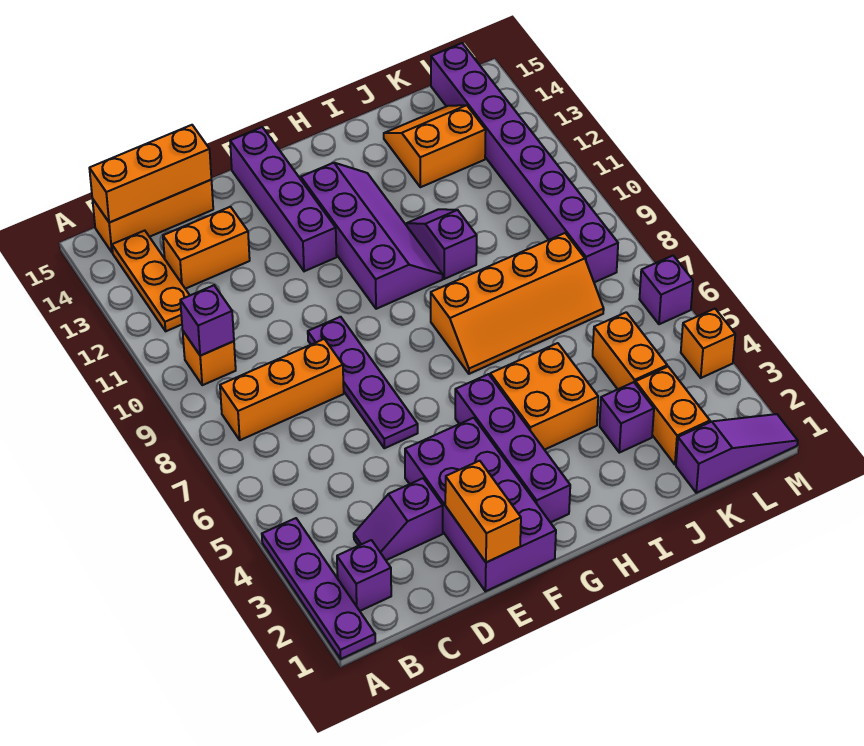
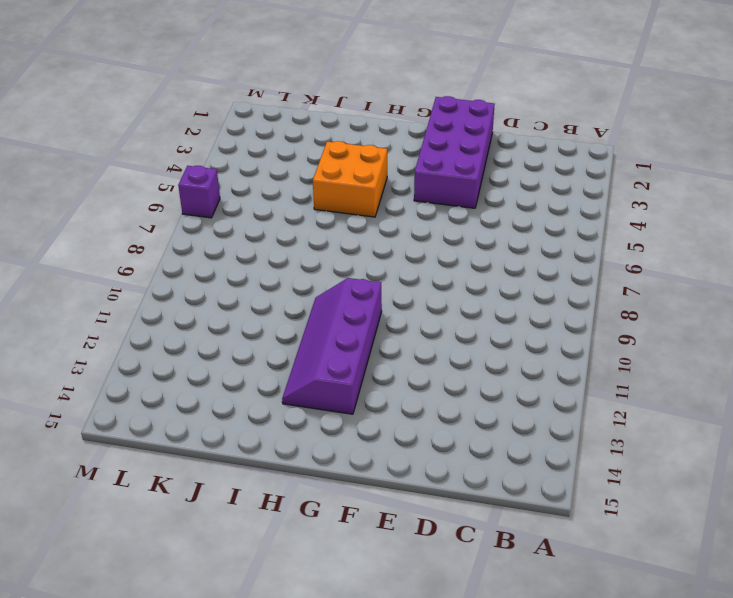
none -> purple 1x4 plate [262,518,375,659]
none -> purple 1x1 brick [337,540,391,611]
none -> orange 1x3 brick [220,339,344,440]

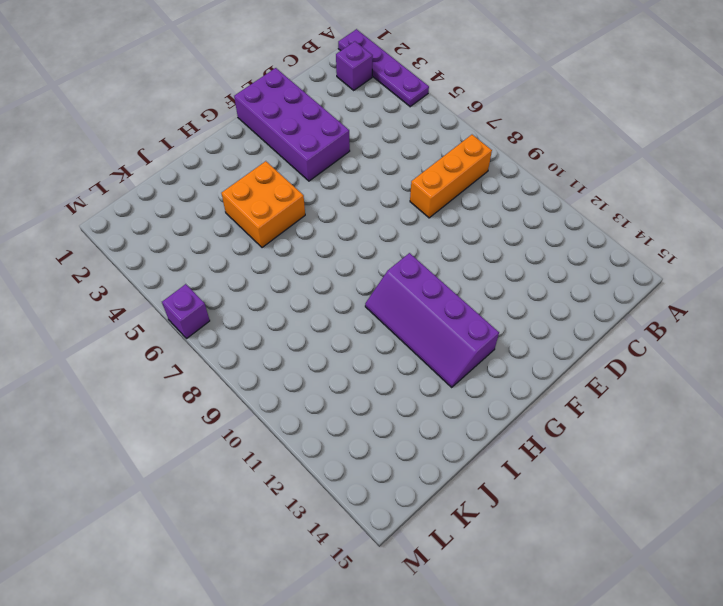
none -> orange 1x1 brick [183,331,236,385]
none -> orange 1x3 plate [112,231,190,331]
none -> orange 1x3 brick [92,180,213,253]

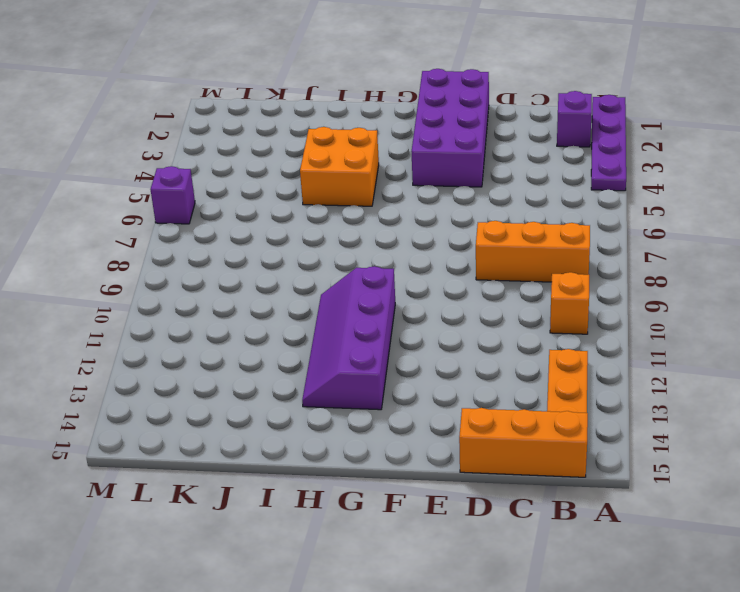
none -> purple 1x2 slope [354,478,443,560]
none -> orange 1x2 brick [163,207,250,289]
none -> purple 1x4 plate [308,317,418,448]

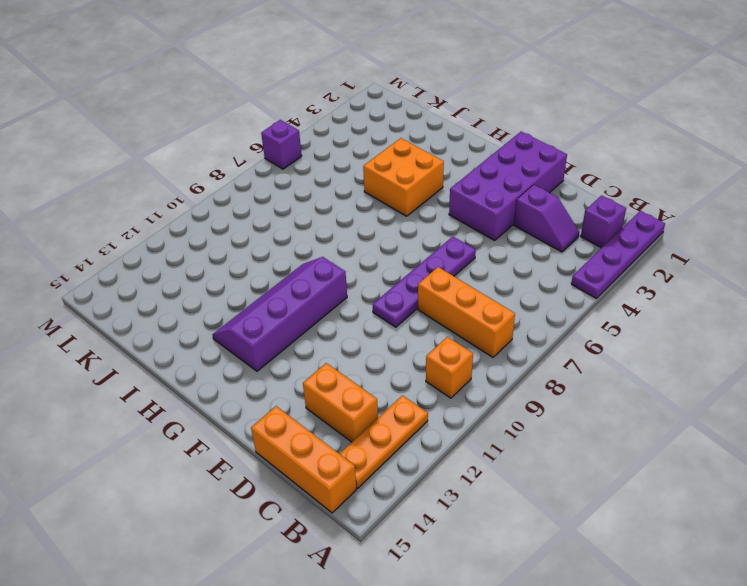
none -> purple 1x4 brick [230,127,337,271]
none -> purple 1x4 brick [455,374,570,523]
none -> orange 2x4 slope [431,233,604,374]

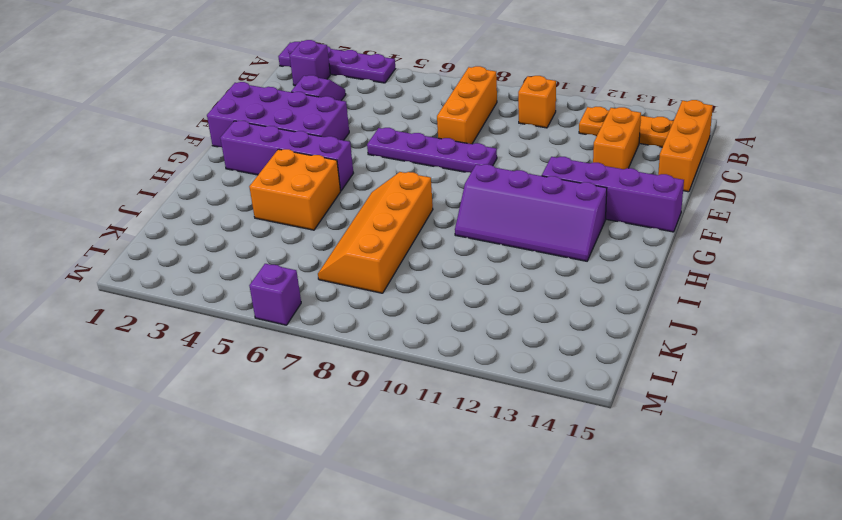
none -> purple 1x2 slope [407,209,477,279]
none -> purple 1x1 brick [600,382,654,453]
none -> orange 2x2 slope [384,105,486,187]

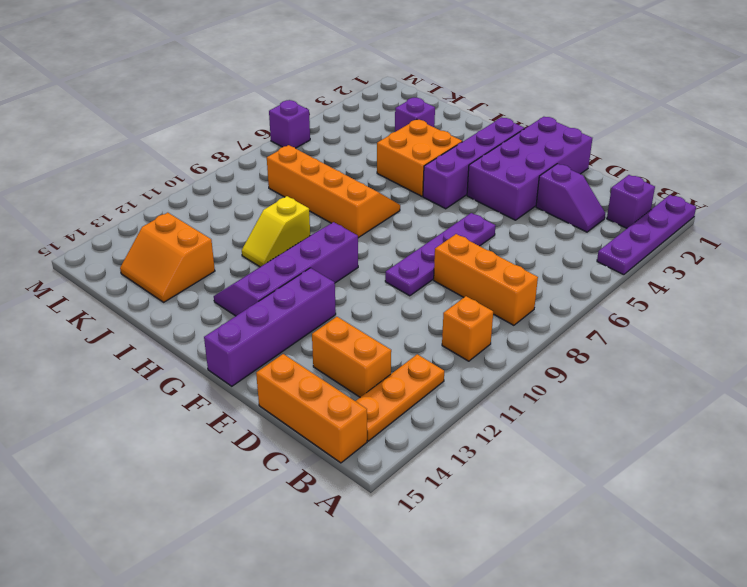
yellow 1x2 slope [242,196,310,267] -> purple 1x2 slope [407,209,477,279]
none -> purple 1x3 slope [676,414,798,493]
none -> orange 1x2 brick [635,367,710,465]
none -> orange 1x2 brick [593,312,667,389]

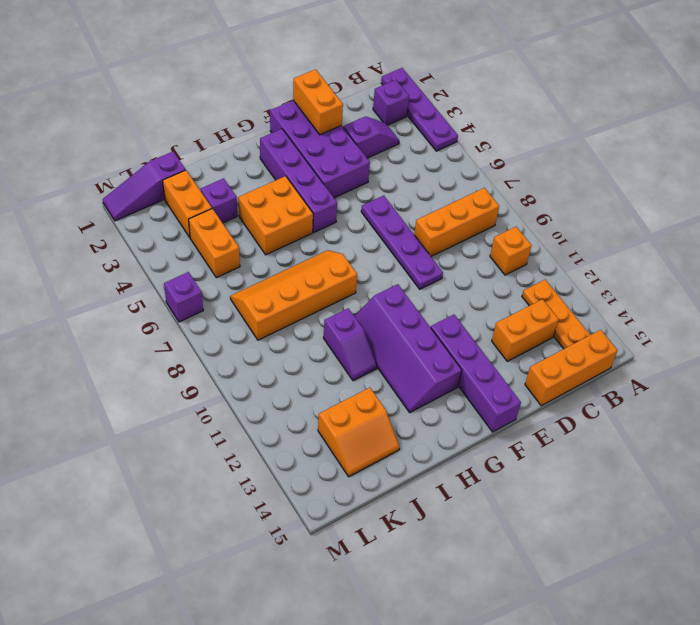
none -> purple 1x8 brick [431,43,618,282]
none -> orange 1x1 brick [681,309,735,378]
none -> purple 1x1 brick [180,285,234,356]

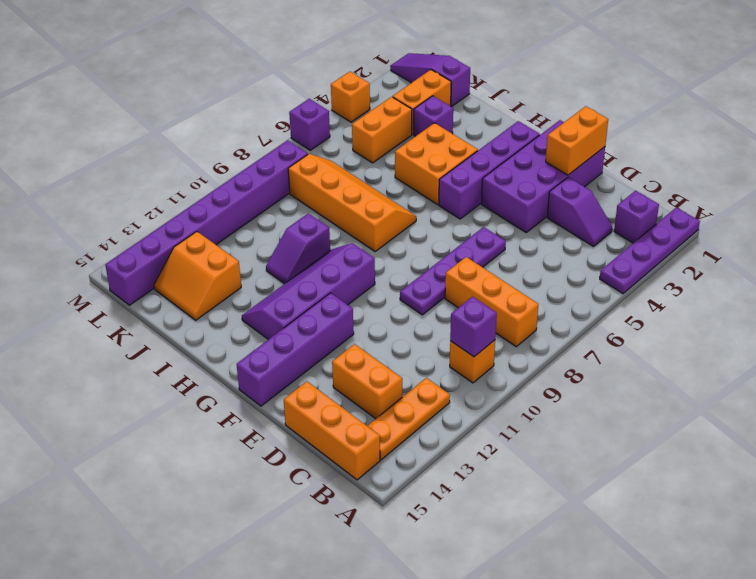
none -> orange 1x3 brick [89,125,211,223]

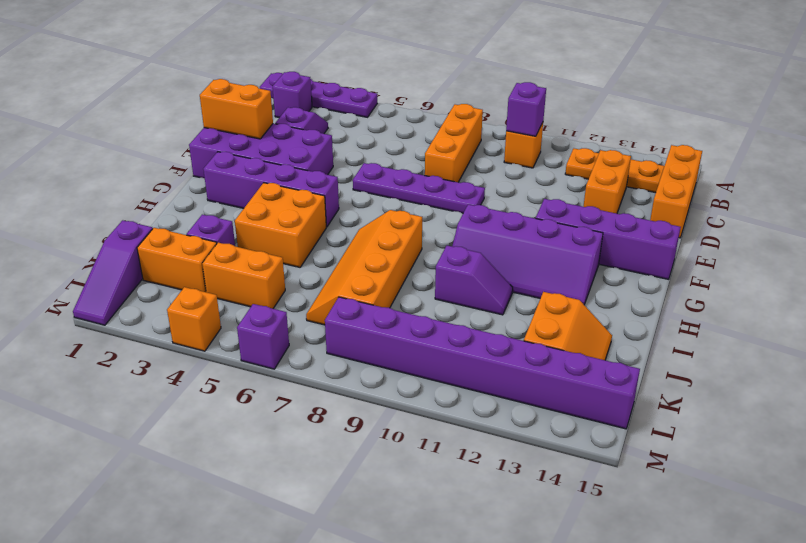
none -> orange 1x3 brick [89,125,211,223]

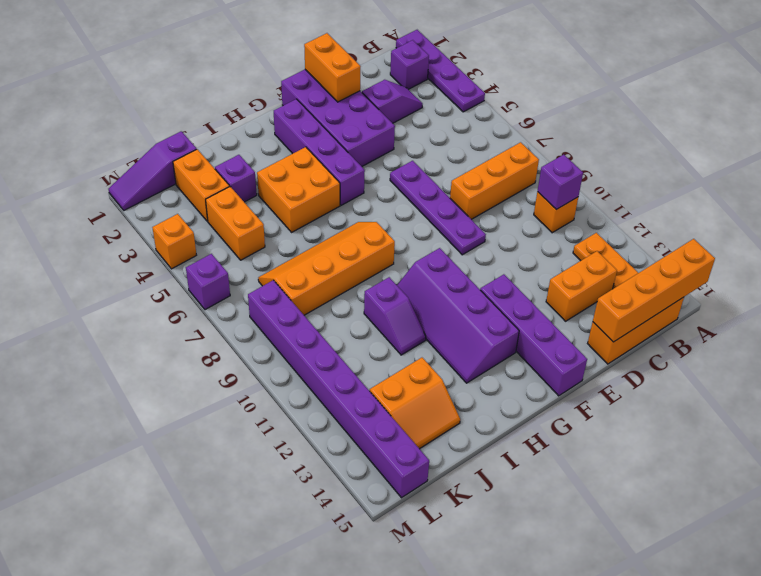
orange 1x4 brick [593,239,715,342] -> orange 1x3 brick [89,125,211,223]

